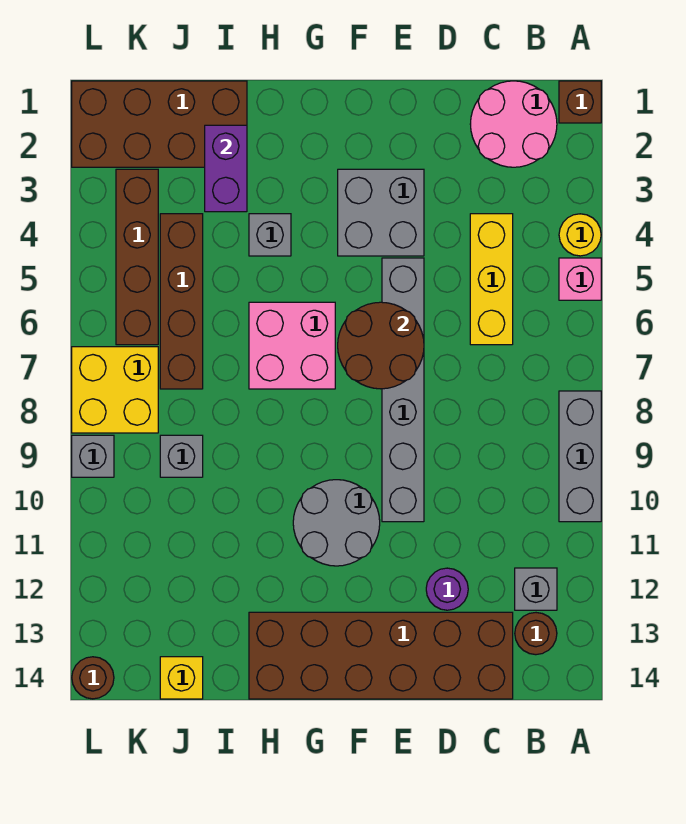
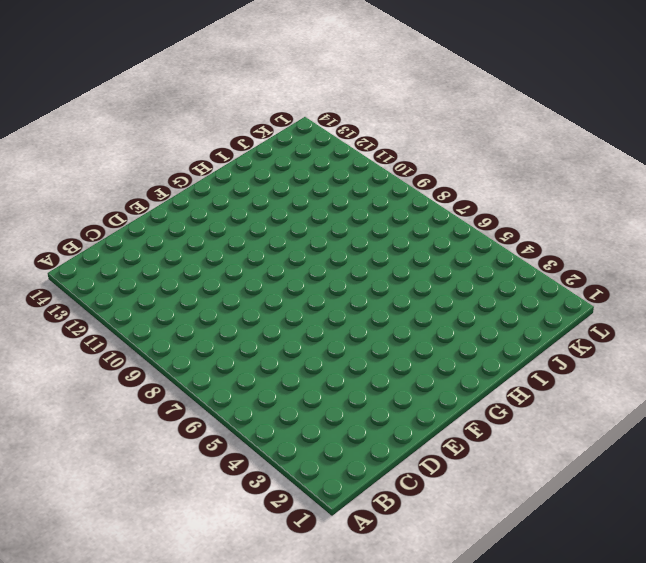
none -> brown 1x1 brick [559,81,601,123]
none -> yellow 1x1 round brick [559,214,601,256]
none -> pink 1x1 brick [559,258,601,300]

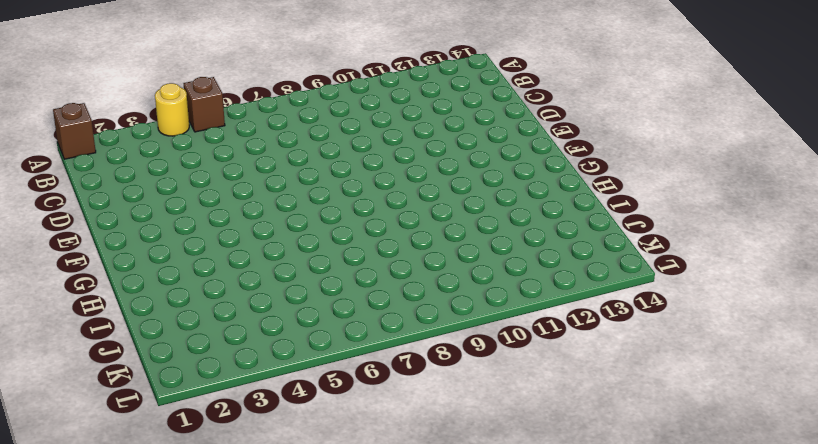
brown 1x1 brick [183,77,225,132] -> pink 1x1 brick [559,258,601,300]
none -> grey 1x3 brick [559,391,601,522]
none -> pink 2x2 round brick [470,81,557,167]
none -> grey 1x1 brick [515,568,557,610]

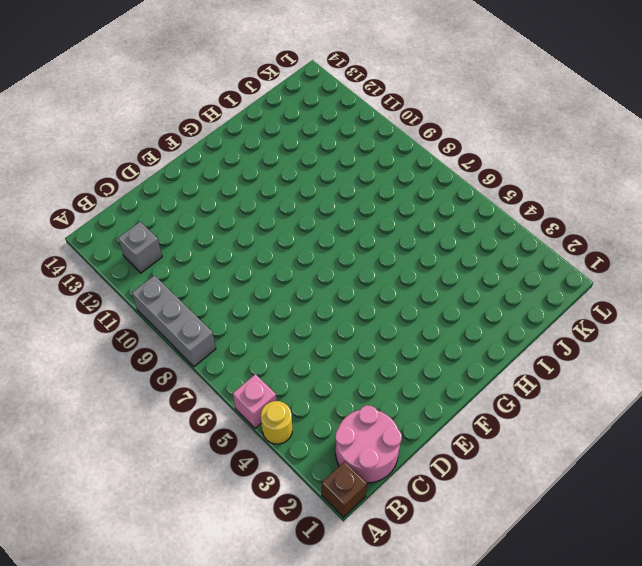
none -> brown 1x1 round brick [515,613,557,655]
none -> yellow 1x3 brick [470,214,513,345]
none -> brown 2x6 brick [249,612,513,699]

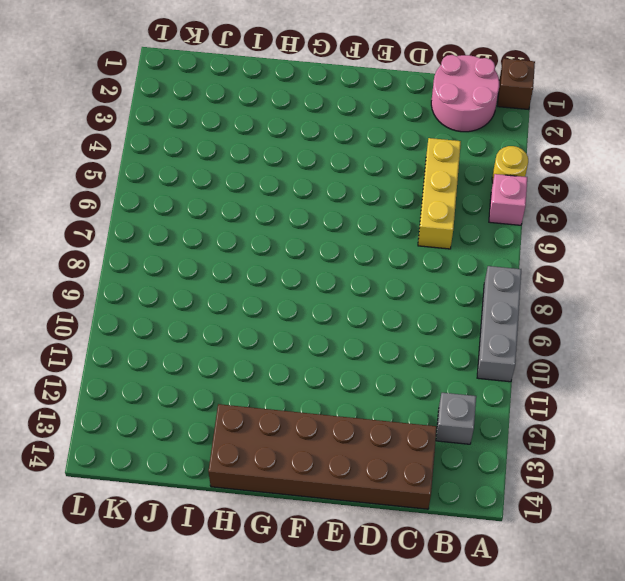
none -> brown 1x1 round brick [515,613,557,655]
none -> purple 1x1 round brick [426,568,468,610]
none -> grey 2x2 brick [338,169,424,256]

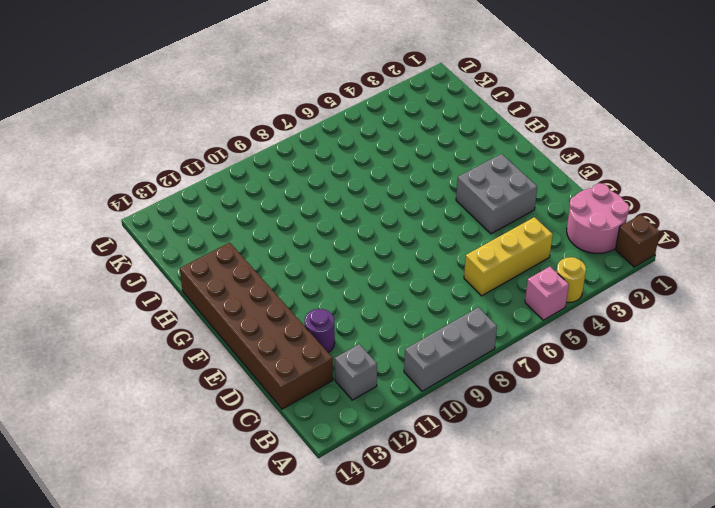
none -> brown 1x1 round brick [515,613,557,655]
none -> grey 1x6 brick [382,258,424,522]
none -> grey 2x2 round brick [293,480,380,566]

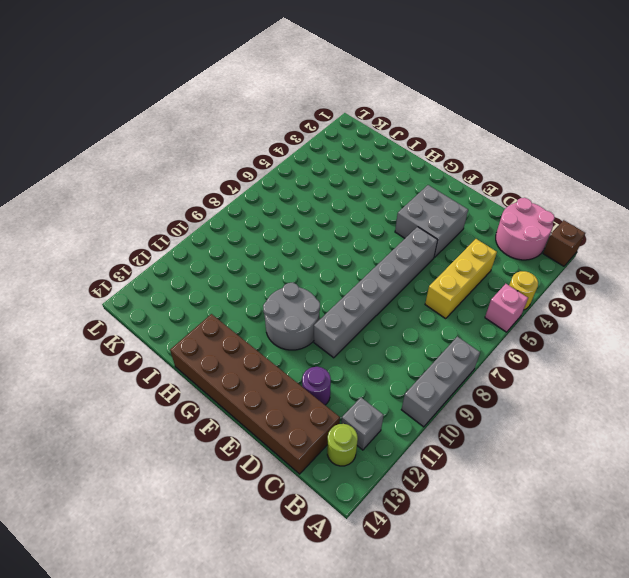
lime 1x1 round brick [327,424,358,466] -> brown 1x1 round brick [515,613,557,655]
none -> pink 2x2 brick [249,302,335,389]
none -> grey 1x1 brick [249,214,291,256]
none -> brown 2x4 brick [72,81,247,167]

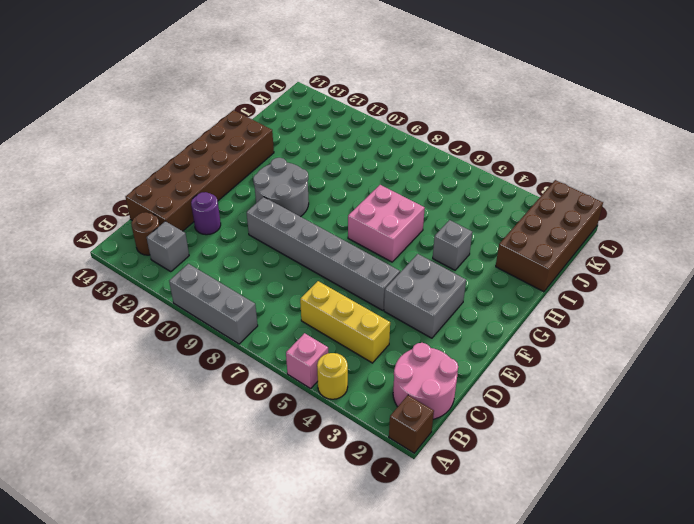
none -> brown 1x4 brick [160,214,203,389]
none -> grey 1x1 brick [160,435,203,477]
none -> yellow 1x1 brick [160,657,203,699]

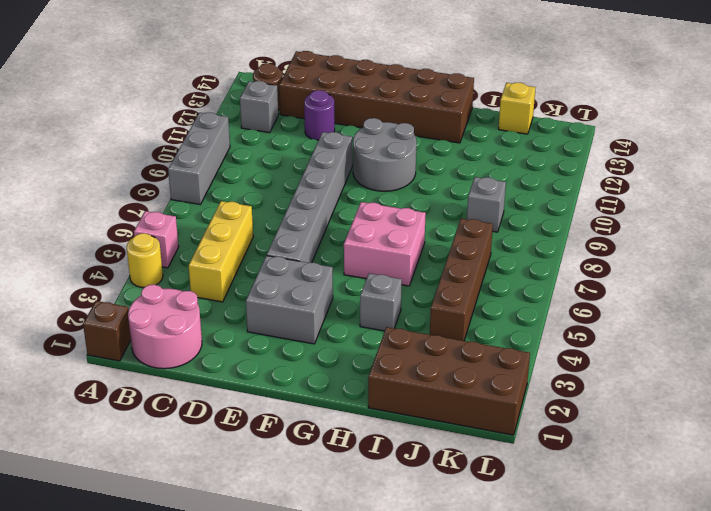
none -> brown 1x4 brick [116,169,158,345]
none -> yellow 2x2 brick [72,347,158,433]
none -> grey 1x1 brick [72,435,114,477]

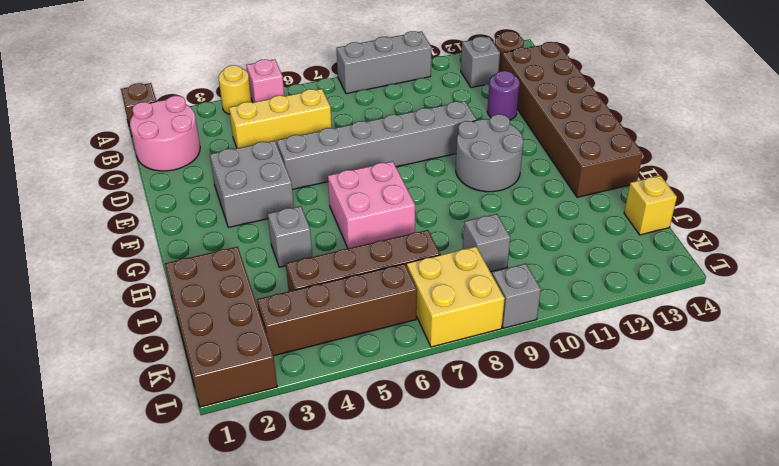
none -> brown 1x1 round brick [72,657,114,699]
none -> brown 2x2 round brick [338,302,424,389]
none -> purple 1x2 brick [205,125,247,212]

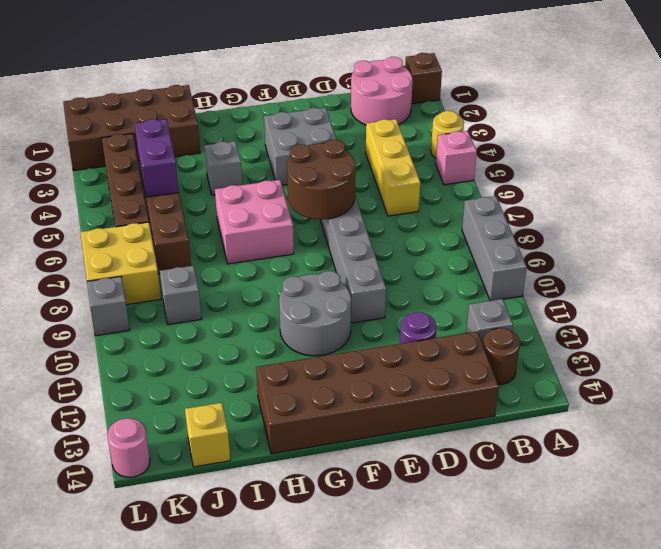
purple 1x2 brick [135,119,179,197] -> purple 1x2 brick moved to [205,125,247,212]
pink 1x1 round brick [107,418,150,477] -> brown 1x1 round brick [72,657,114,699]

